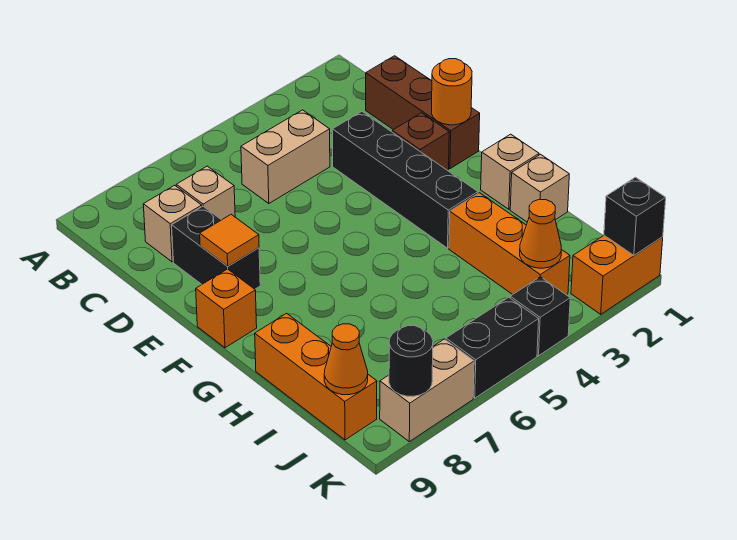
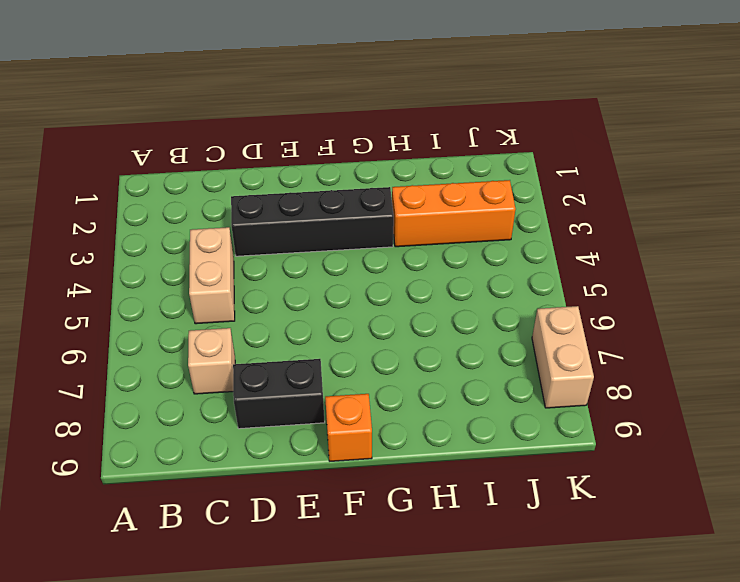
none -> brown 1x3 brick [366,56,480,169]
none -> tan 1x1 brick [143,185,202,262]
none -> brown 1x1 brick [392,113,449,170]

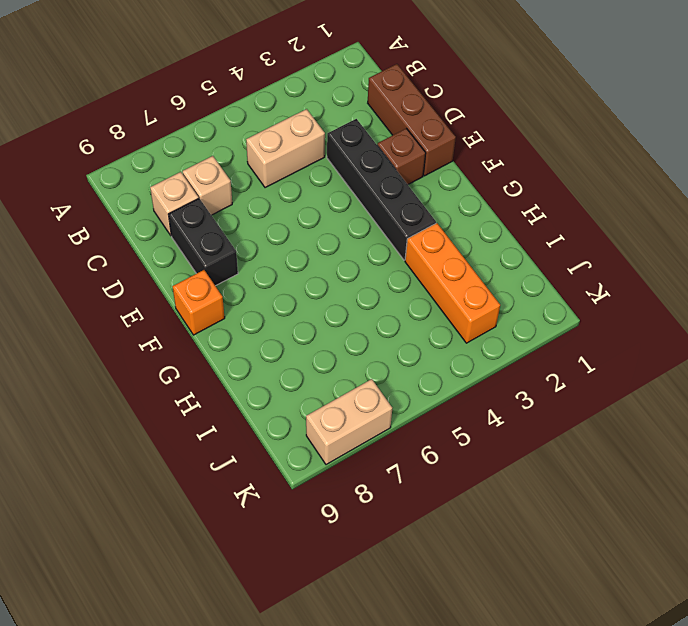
none -> tan 1x1 brick [481,134,539,209]
none -> tan 1x1 brick [510,154,569,222]
none -> orange 1x3 brick [255,313,377,440]

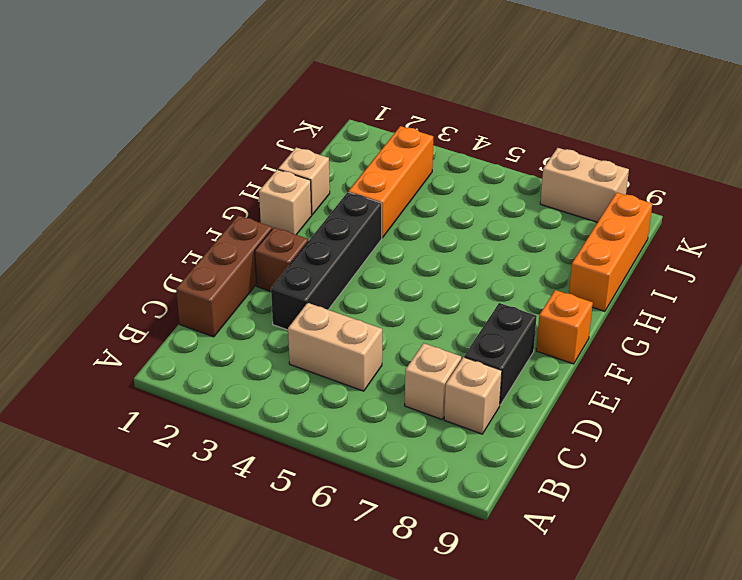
none -> orange 1x2 brick [571,235,663,314]
none -> black 1x1 brick [510,277,570,356]
none -> black 1x2 brick [446,297,539,398]

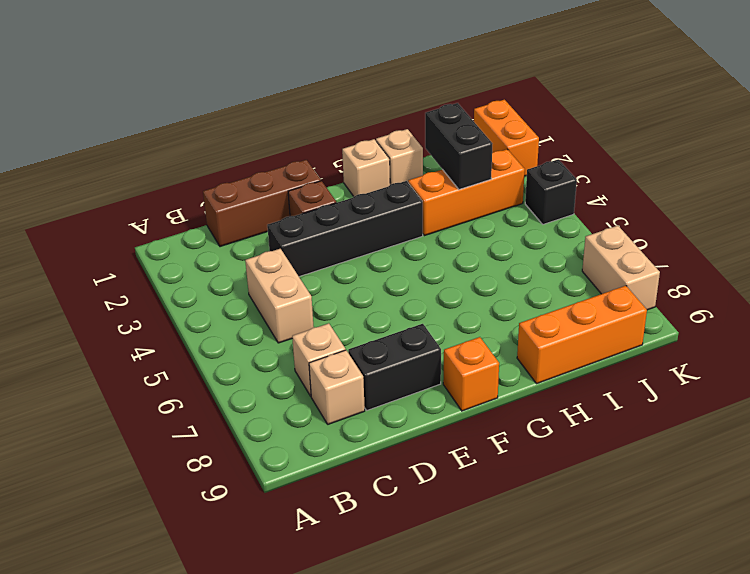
black 1x2 brick [425,103,493,190] -> black 1x2 brick moved to [446,297,539,398]
none -> orange 1x1 round brick [431,59,472,125]
none -> orange 1x1 tile [200,214,259,266]
none -> orange 1x1 cone [520,199,561,268]

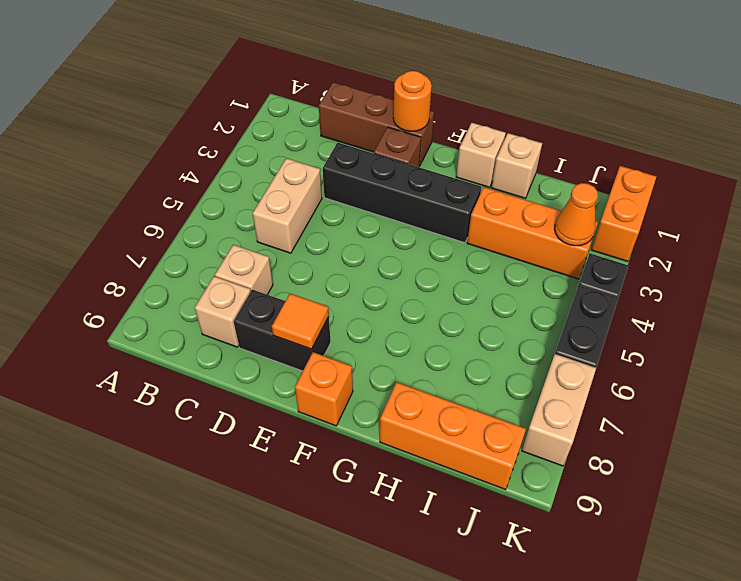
none -> orange 1x1 cone [324,324,368,395]
none -> black 1x1 brick [604,177,666,255]
none -> black 1x1 round brick [389,326,433,396]

